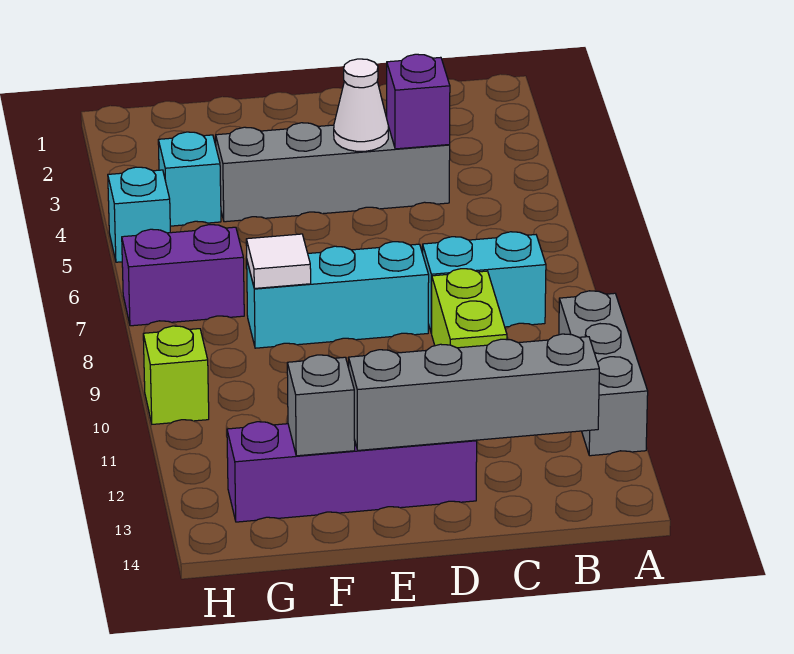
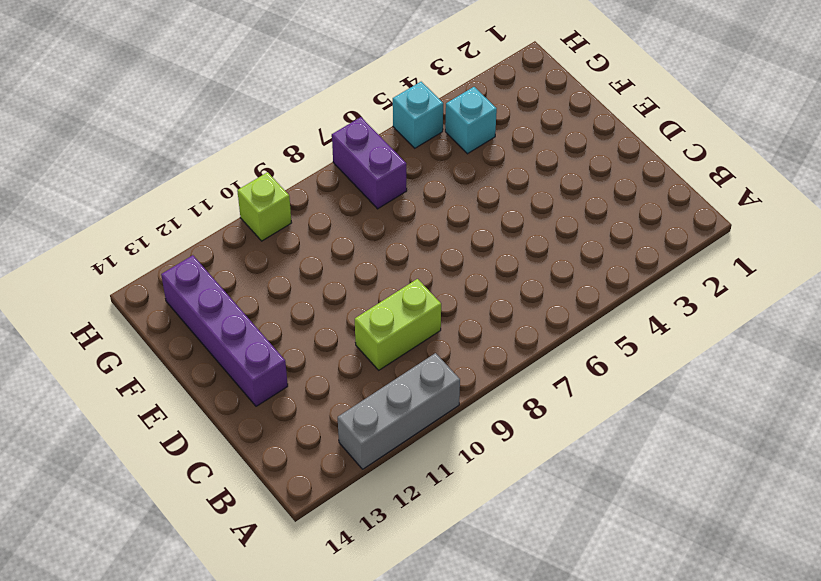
none -> cyan 1x2 brick [423,232,546,333]
none -> grey 1x4 brick [216,123,450,222]
none -> cyan 1x3 brick [247,242,429,348]

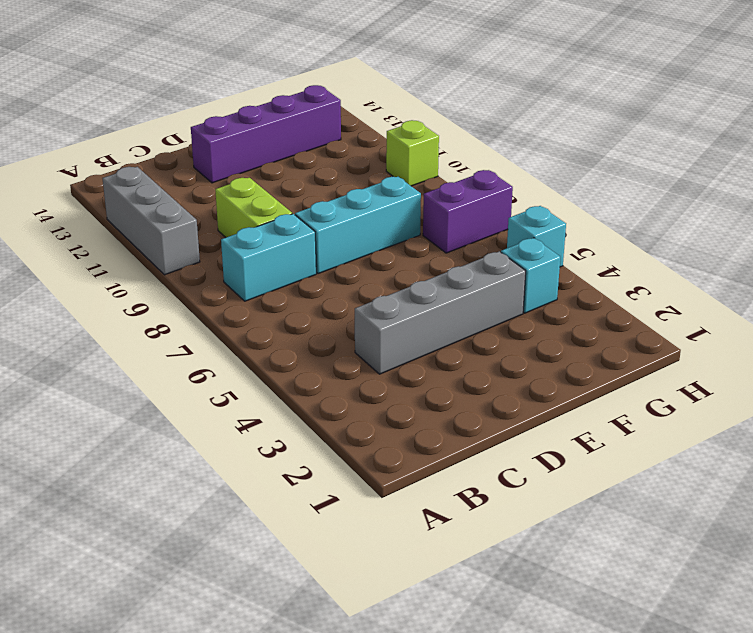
none -> grey 1x4 brick [348,334,599,450]
none -> purple 1x1 brick [387,54,450,149]
none -> white 1x1 cone [334,59,388,151]

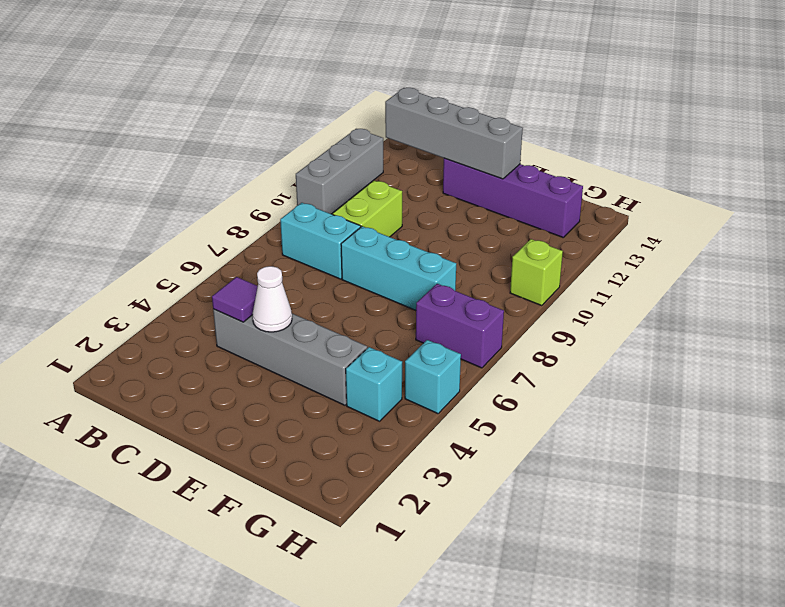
purple 1x1 tile [212,277,258,322] -> purple 1x1 brick [387,54,450,149]
none -> white 1x1 tile [246,234,311,288]
none -> grey 1x1 brick [287,355,355,456]

